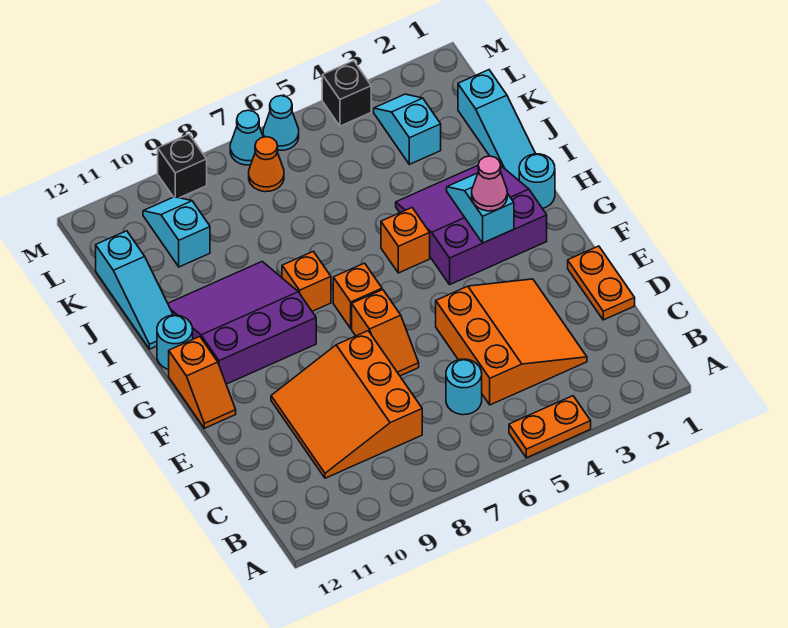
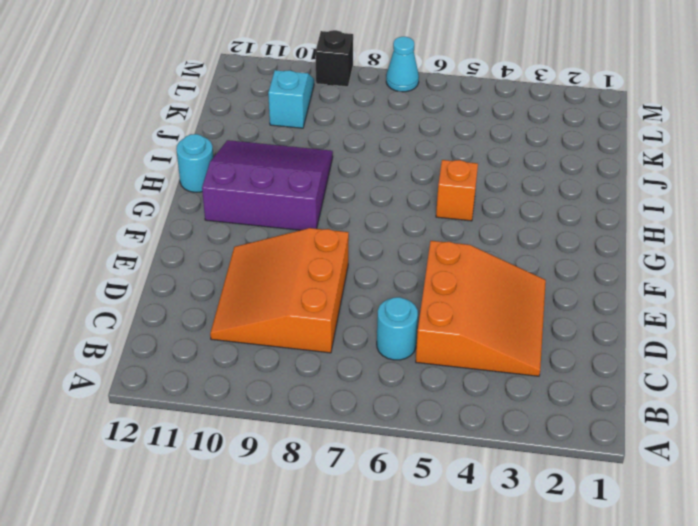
none -> orange 1x2 plate [509,396,591,458]
none -> orange 1x2 plate [568,246,635,320]
none -> orange 1x2 slope [352,290,419,376]

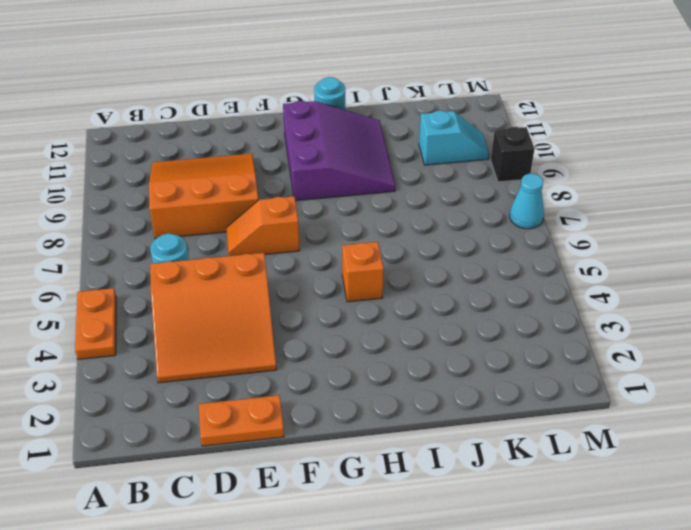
none -> orange 1x2 slope [169,337,236,428]
none -> purple 3x3 slope [396,166,547,284]
none -> orange 1x1 brick [333,263,382,329]

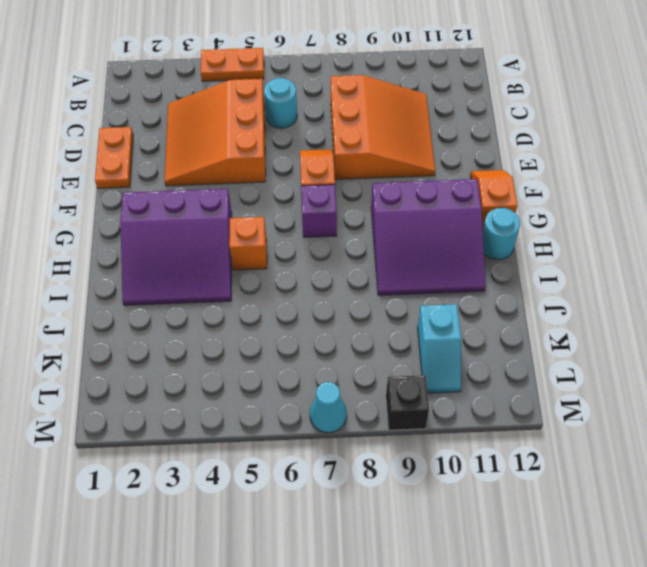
purple 1x1 brick [301,185,337,237] -> orange 1x1 brick [333,263,382,329]
none -> cyan 1x1 round brick [519,154,555,208]
none -> orange 1x1 brick [282,251,331,311]
none -> cyan 1x3 slope [458,70,536,180]

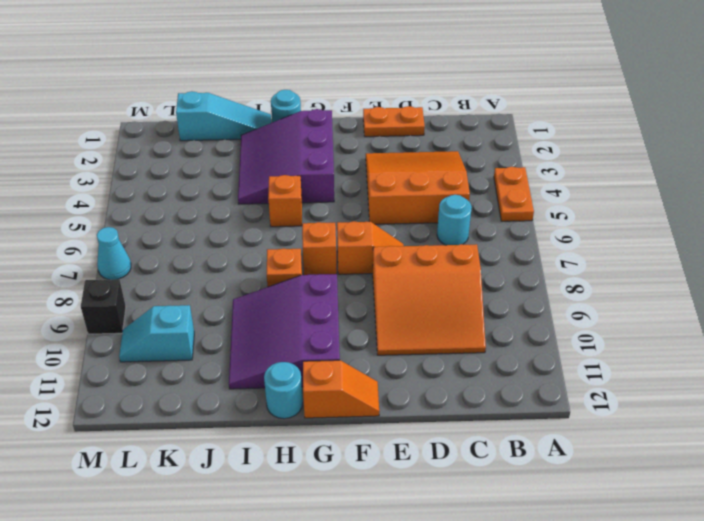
none -> cyan 1x3 slope [96,231,173,349]
none -> cyan 1x2 slope [374,94,441,164]
none -> orange 1x1 cone [249,137,284,192]

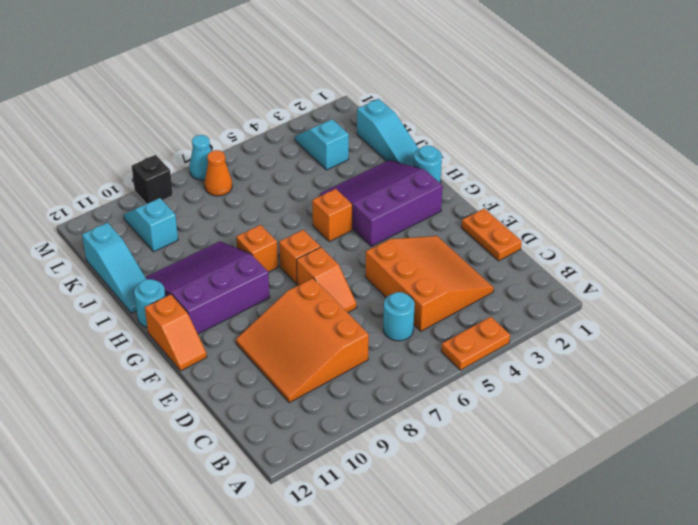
none -> black 1x1 brick [322,61,371,126]
none -> cyan 1x1 cone [263,96,299,150]
none -> cyan 1x2 slope [447,173,514,243]

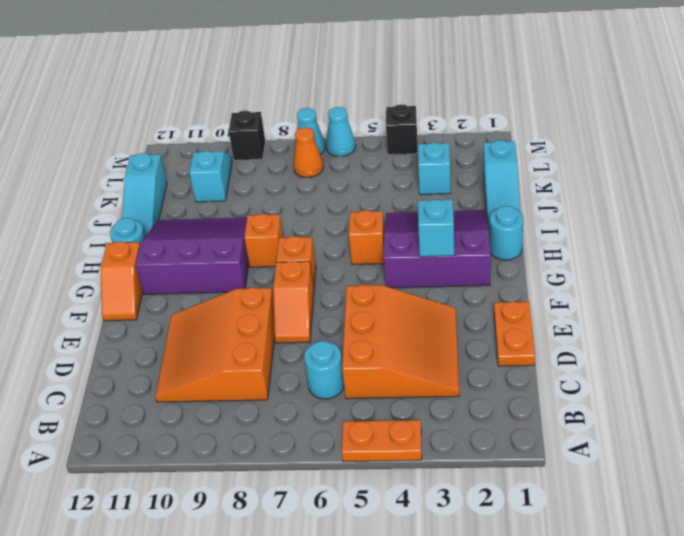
none -> pink 1x1 cone [472,156,507,211]

